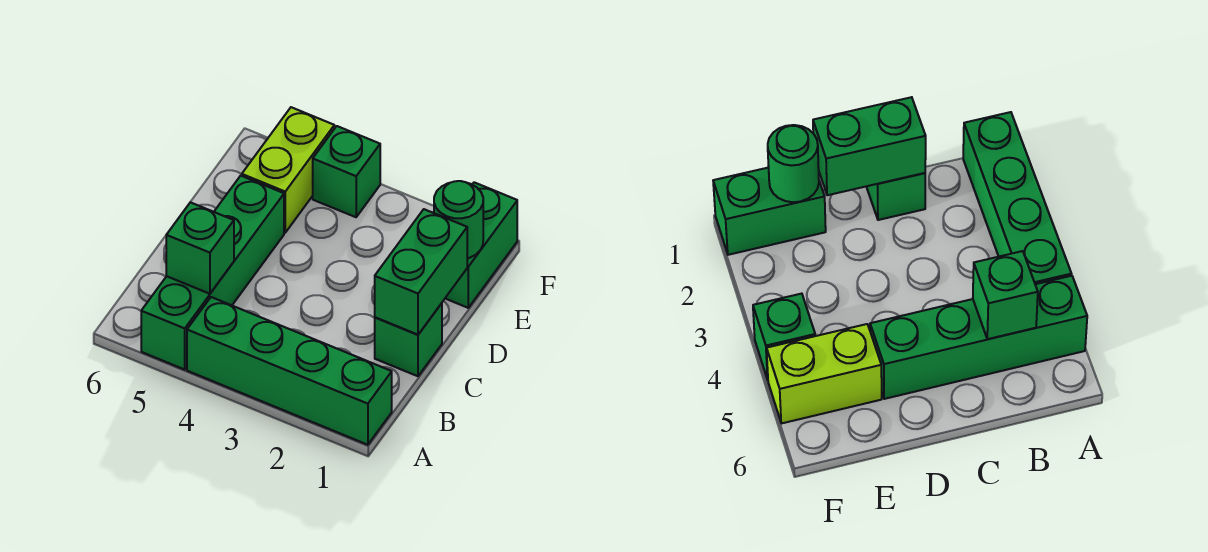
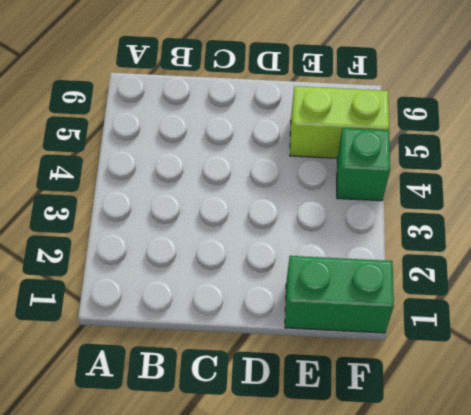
none -> green 1x4 brick [187,297,392,445]
none -> green 1x4 brick [141,176,284,370]

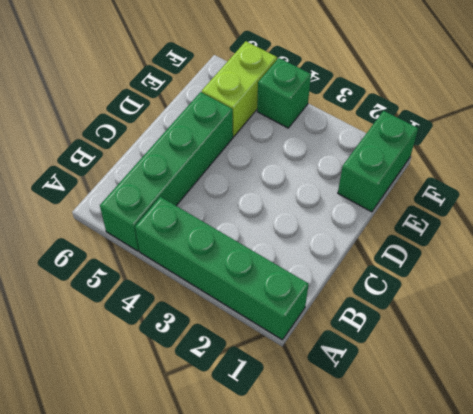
none -> green 1x1 brick [375,303,442,376]
none -> green 1x1 brick [166,202,234,294]

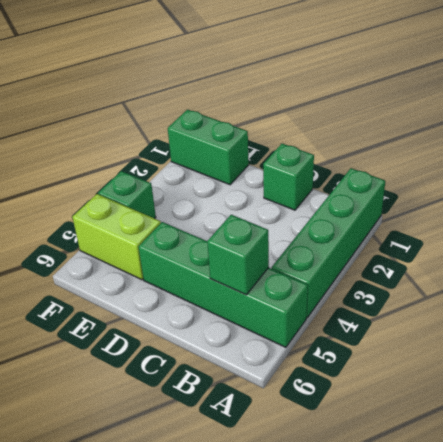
none -> green 1x2 brick [375,209,467,335]
none -> green 1x1 round brick [434,181,483,258]

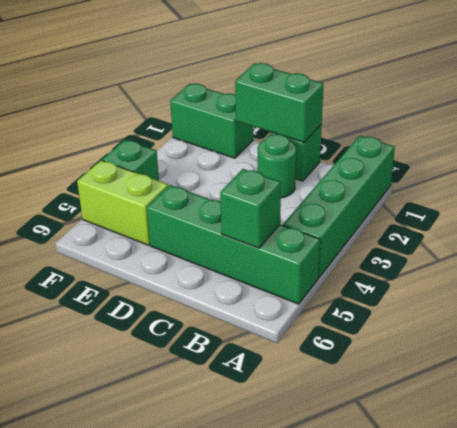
green 1x1 round brick [258,134,296,198] -> green 1x1 round brick moved to [434,181,483,258]

